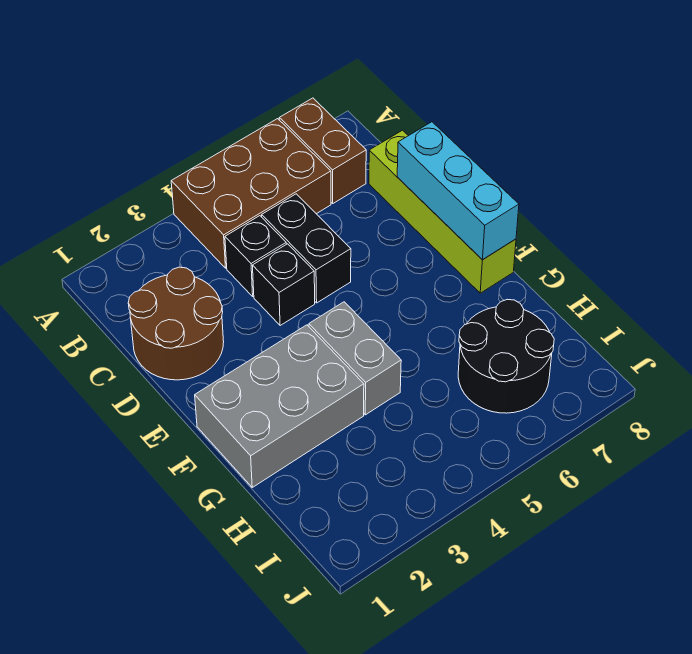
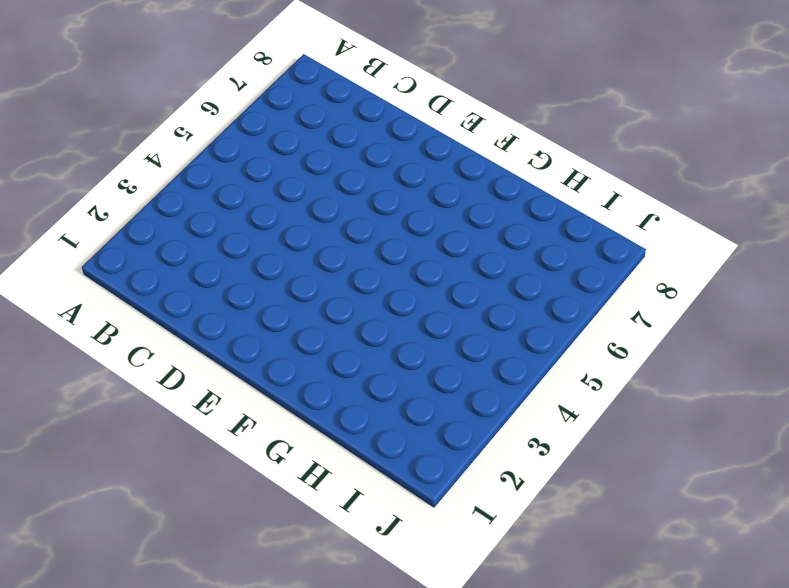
none -> brown 2x3 brick [171,119,331,268]
none -> brown 1x2 brick [279,98,366,203]

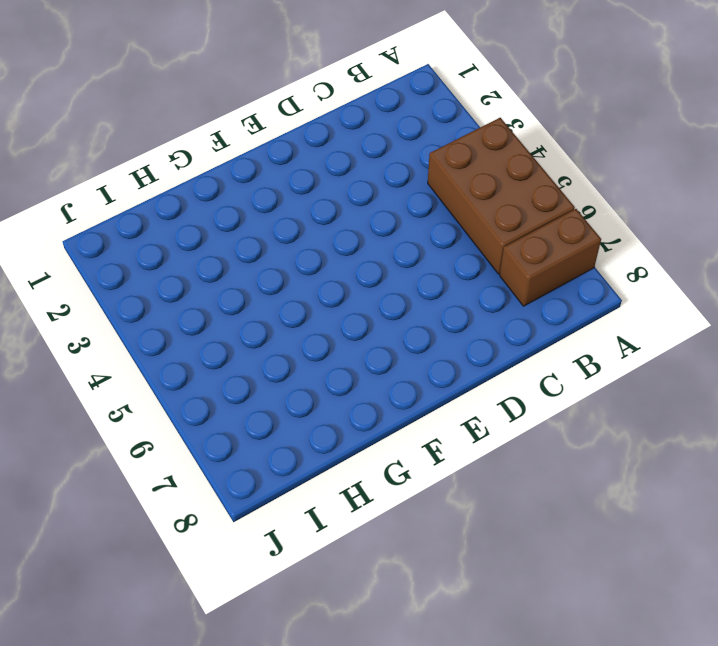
none -> brown 2x2 round brick [128,267,224,380]
none -> black 1x1 brick [225,216,286,296]

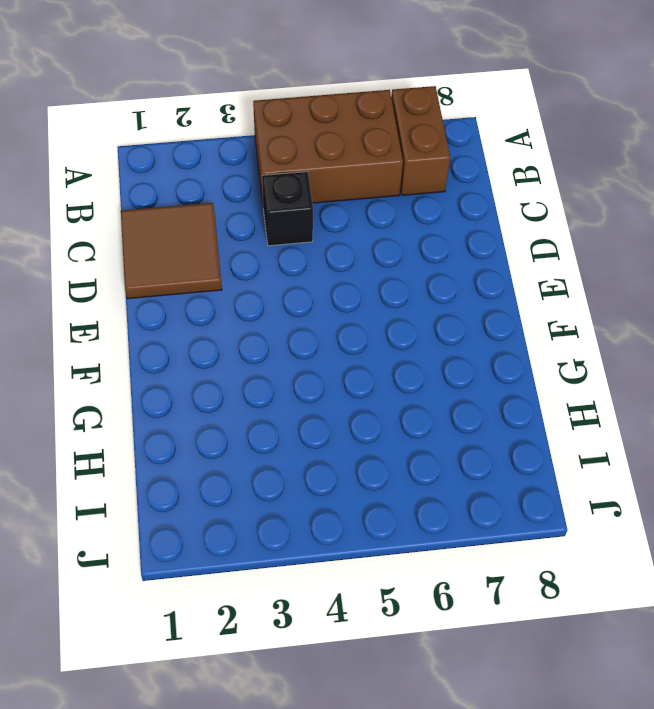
brown 2x2 tile [121,203,222,299] -> brown 2x2 round brick [128,267,224,380]
none -> black 1x2 brick [262,194,351,303]
none -> lime 1x4 brick [369,130,516,293]

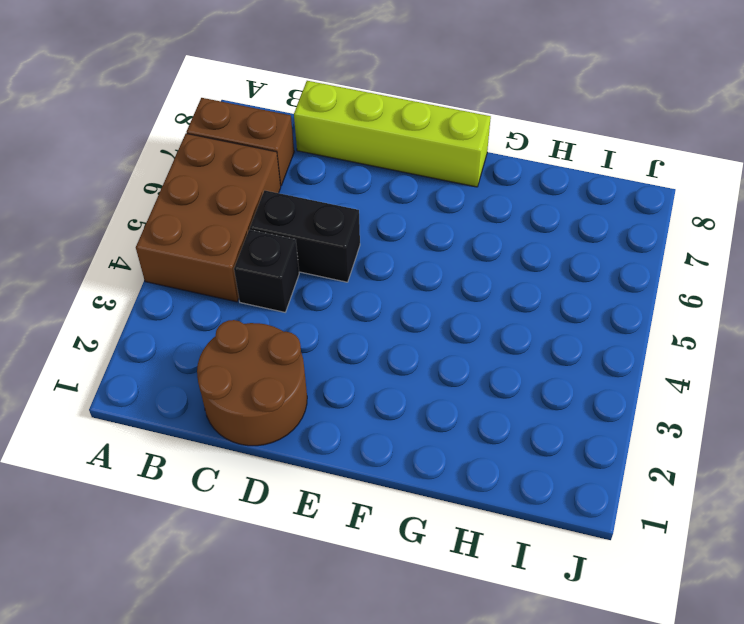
none -> black 1x1 brick [252,244,315,326]
none -> grey 2x3 brick [195,325,364,487]

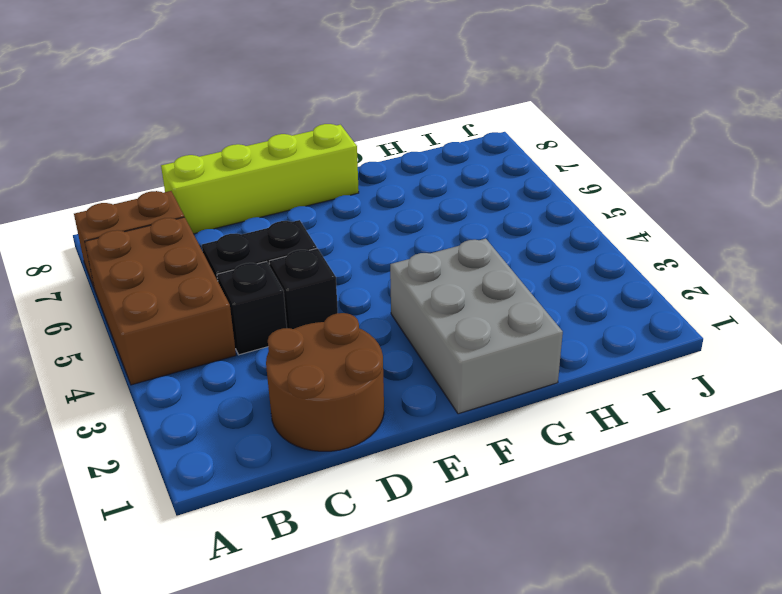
none -> grey 1x2 brick [309,302,401,415]
none -> black 2x2 round brick [458,299,554,413]

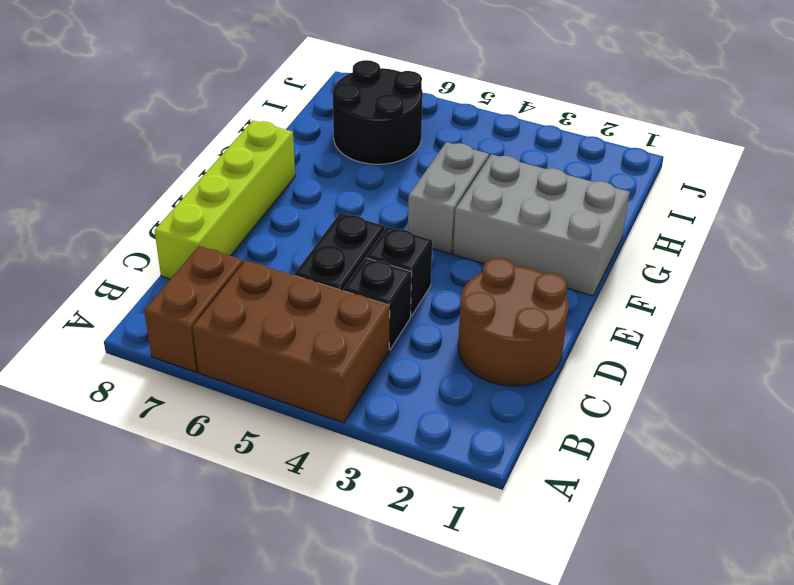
none -> cyan 1x3 brick [397,122,519,260]

